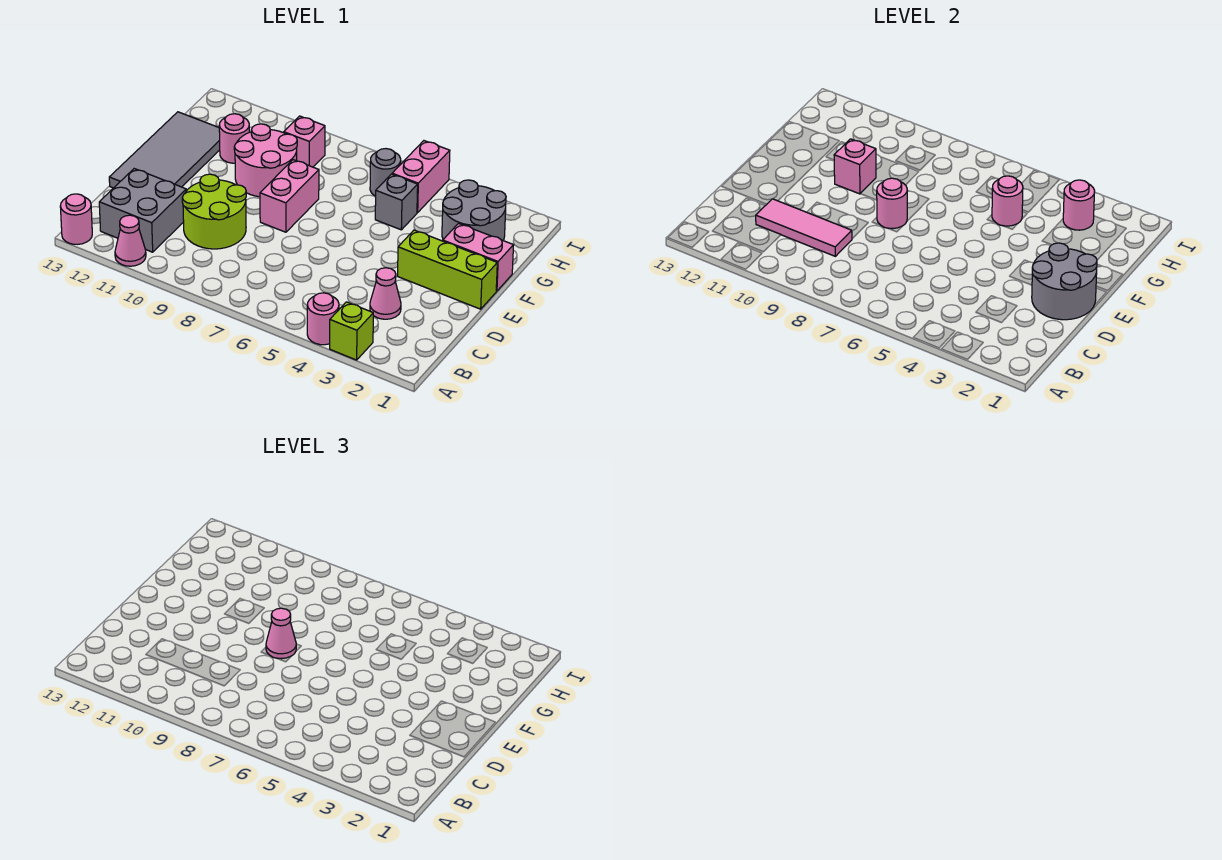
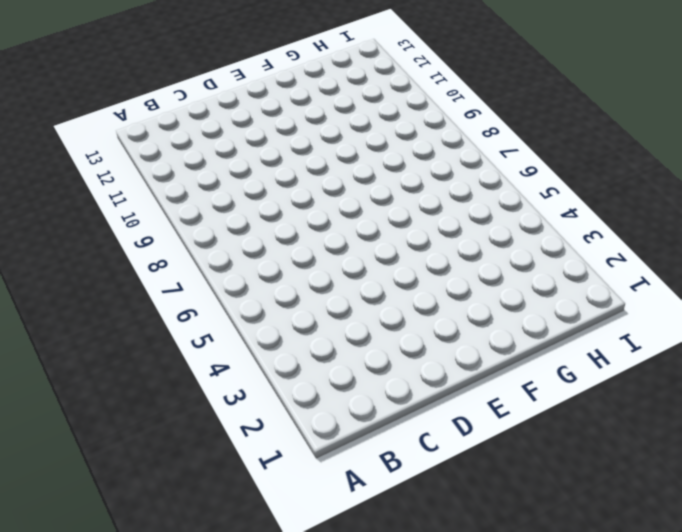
none -> lime 1x1 brick [330,302,373,360]
none -> pink 1x1 round brick [307,293,339,345]
none -> pink 1x1 cone [115,215,146,266]

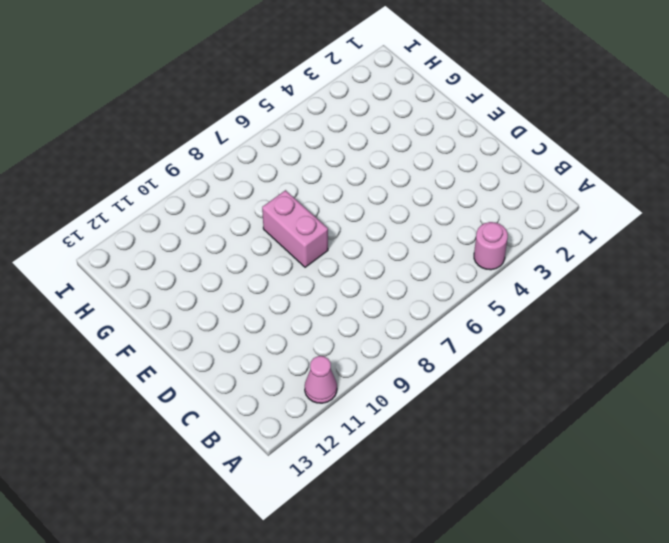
none -> lime 1x1 brick [330,302,373,360]
none -> pink 1x1 round brick [60,194,92,244]
none -> grey 2x2 brick [99,169,186,252]

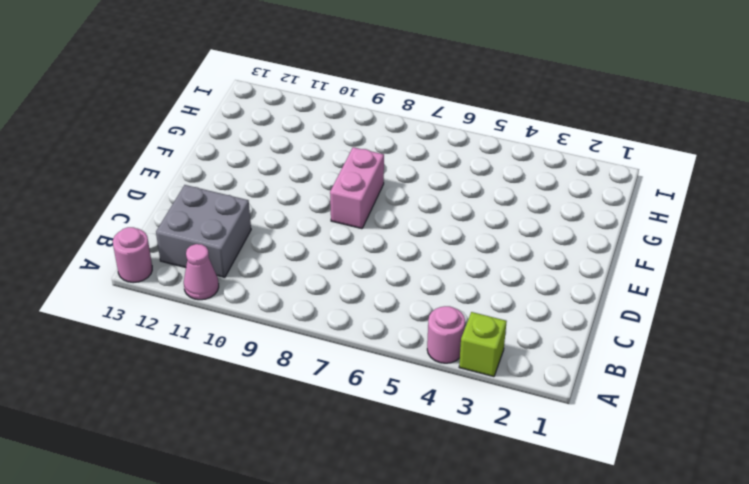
none -> pink 1x1 cone [370,268,401,319]
none -> lime 2x2 round brick [182,174,246,249]
none -> grey 2x4 tile [109,112,220,188]

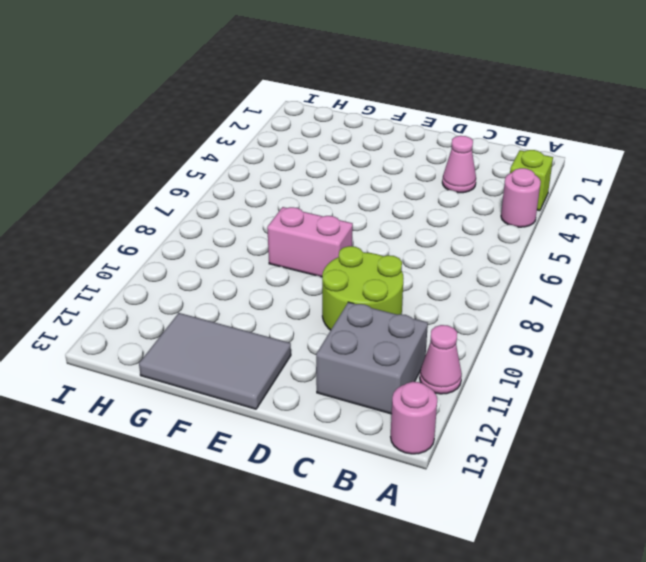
grey 2x3 tile [139,313,291,409] -> grey 2x4 tile [109,112,220,188]
none -> lime 1x3 brick [398,230,497,309]
none -> pink 1x2 brick [443,224,514,291]
none -> pink 2x2 round brick [234,124,297,197]

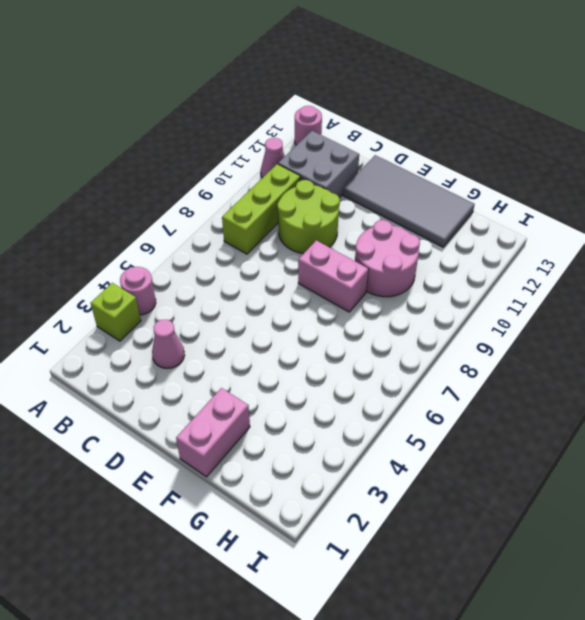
lime 1x3 brick [222,164,300,254] -> lime 1x3 brick moved to [398,230,497,309]
none -> grey 2x2 round brick [442,180,506,241]
none -> grey 1x1 brick [375,174,418,230]
none -> pink 1x1 round brick [219,114,249,163]

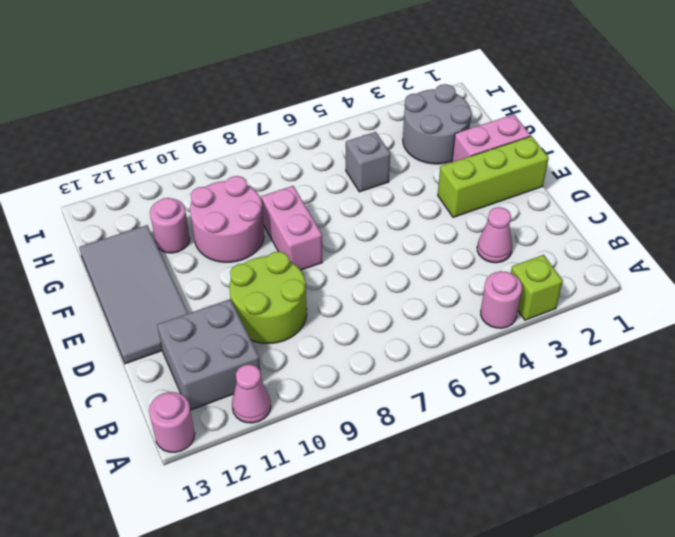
none -> pink 1x2 brick [392,141,450,213]
none -> grey 1x1 round brick [370,149,401,196]
none -> pink 1x1 brick [284,116,325,167]

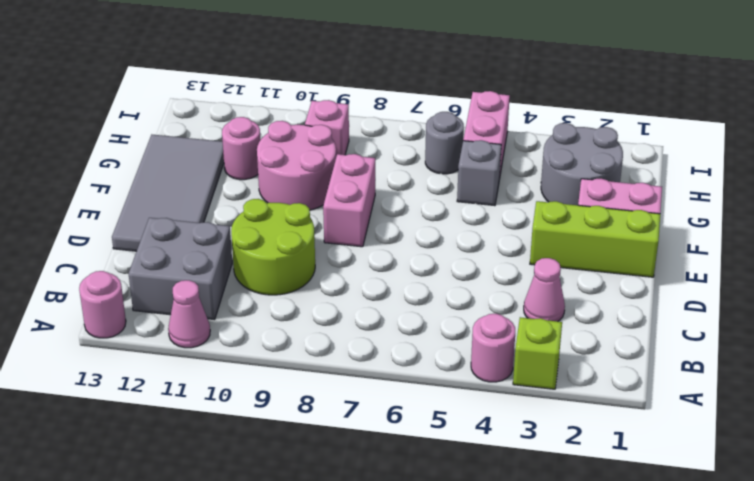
none -> pink 1x3 tile [756,199,852,256]
none -> grey 2x2 round brick [1032,243,1097,320]
none -> pink 1x1 round brick [877,178,907,229]

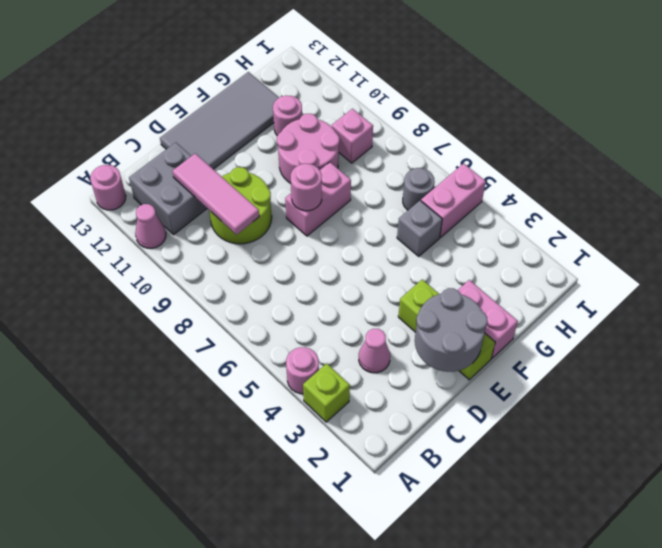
none -> grey 2x2 round brick [442,180,506,241]
none -> pink 1x1 brick [834,139,876,194]
none -> pink 1x1 round brick [992,176,1023,226]

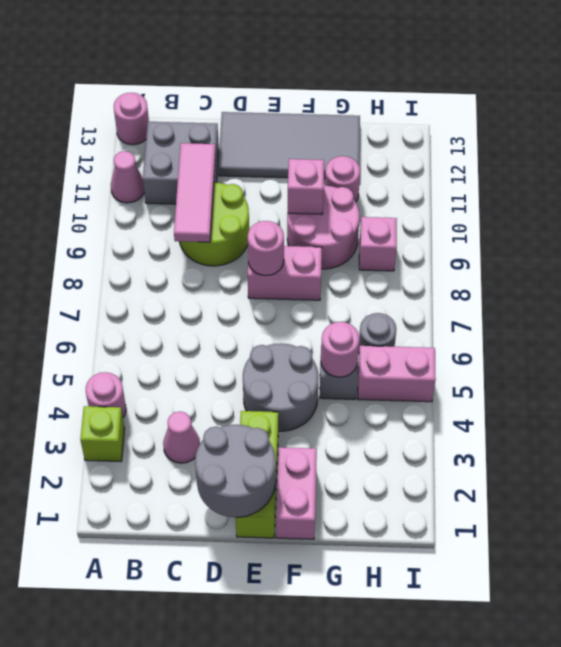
grey 2x2 round brick [243,343,319,431] -> grey 2x2 round brick moved to [442,180,506,241]
none -> pink 1x1 round brick [1063,180,1095,230]
none -> pink 1x1 cone [266,608,296,659]

